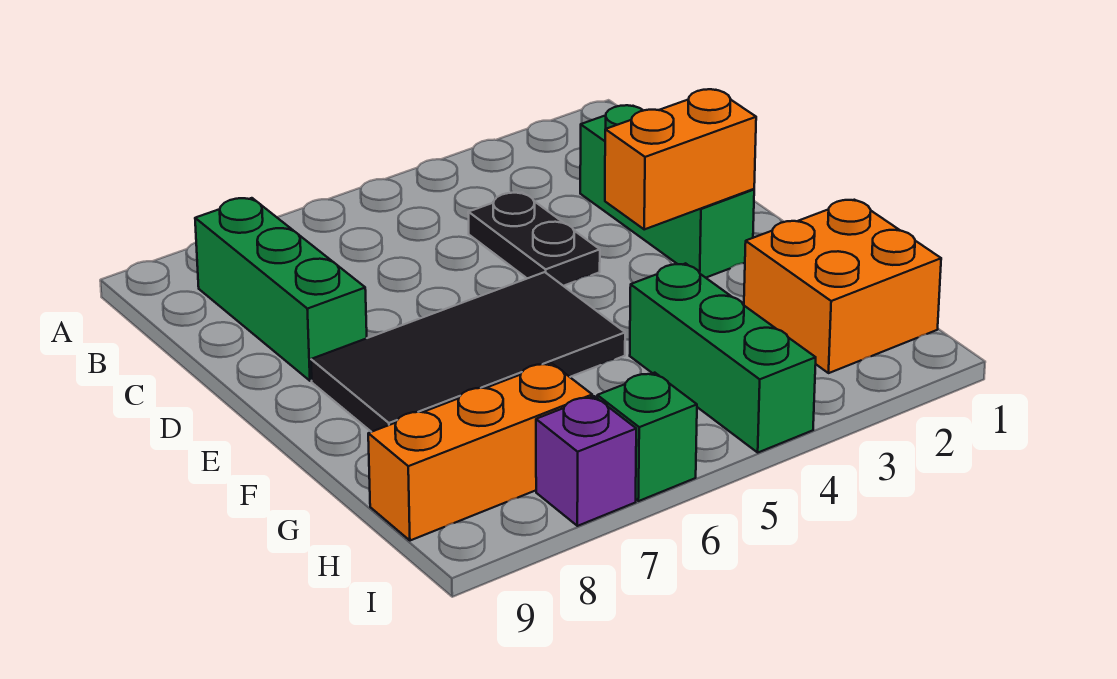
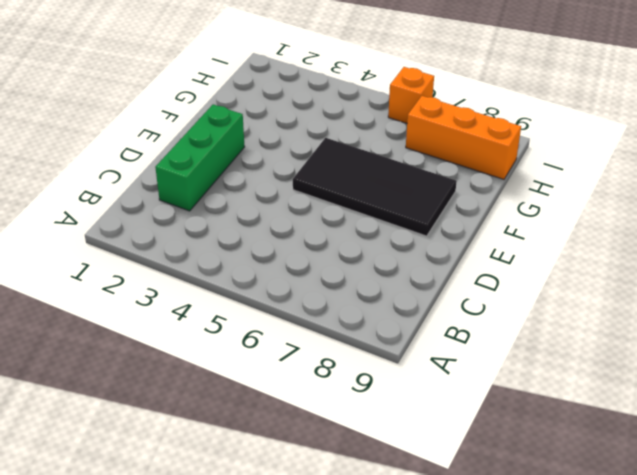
orange 1x1 brick [388,67,434,123] -> green 1x1 brick [597,373,697,501]
none -> green 1x3 brick [195,198,367,381]
none -> black 1x2 plate [468,193,600,286]

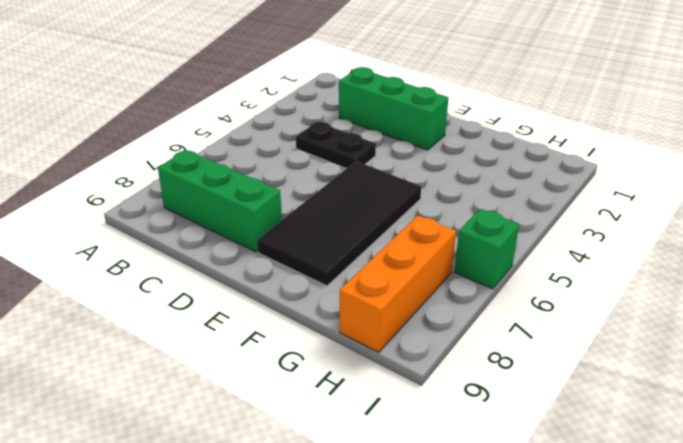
none -> orange 2x2 brick [744,200,941,373]
none -> green 1x3 brick [630,263,816,452]

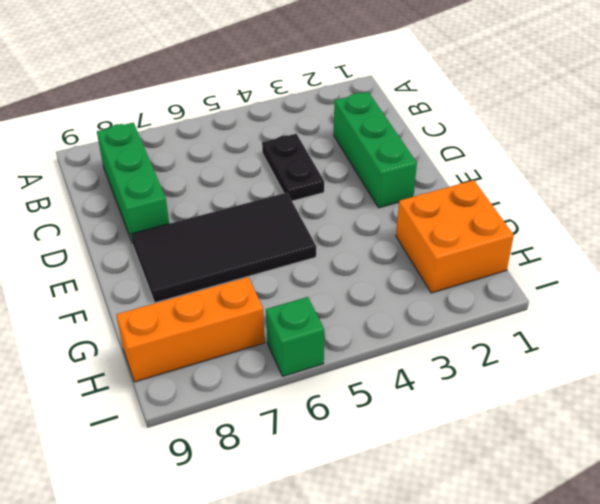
none -> green 1x3 brick [630,263,816,452]
none -> purple 1x1 brick [536,396,636,526]

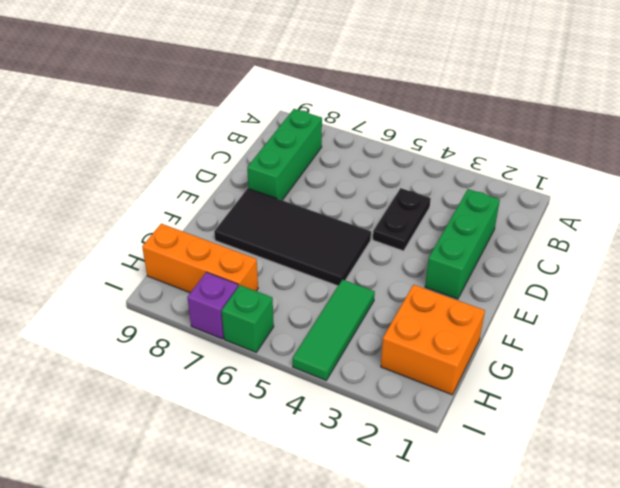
green 1x3 tile [293,280,375,380] -> green 1x3 brick [630,263,816,452]
none -> orange 1x2 brick [605,89,756,229]

